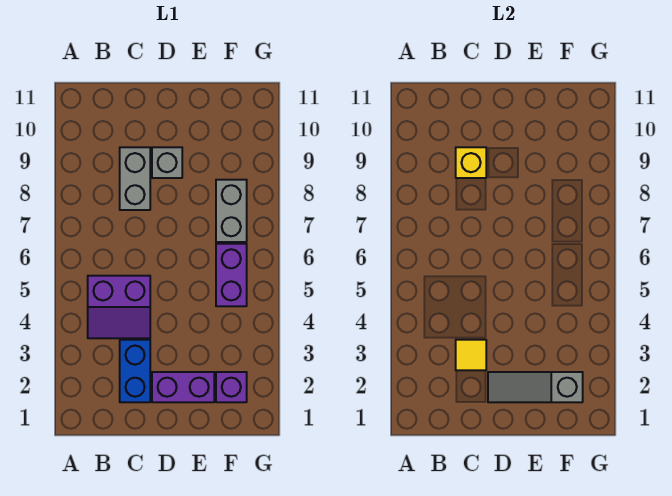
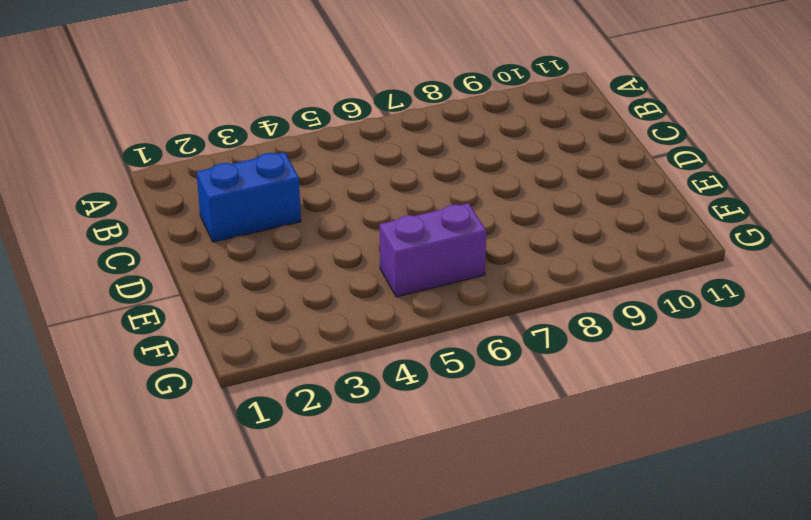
none -> purple 2x2 slope [88,276,150,338]
none -> grey 1x2 brick [120,147,150,210]

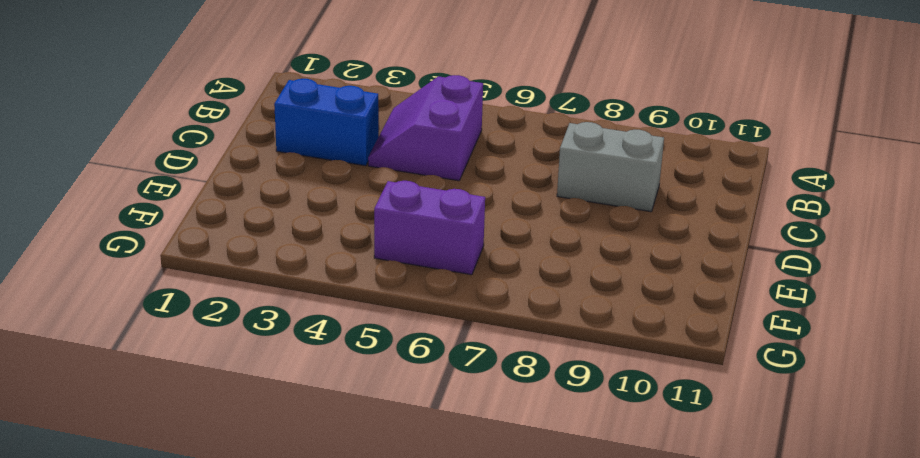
none -> purple 1x2 brick [152,372,214,402]
none -> grey 1x1 brick [152,147,182,178]

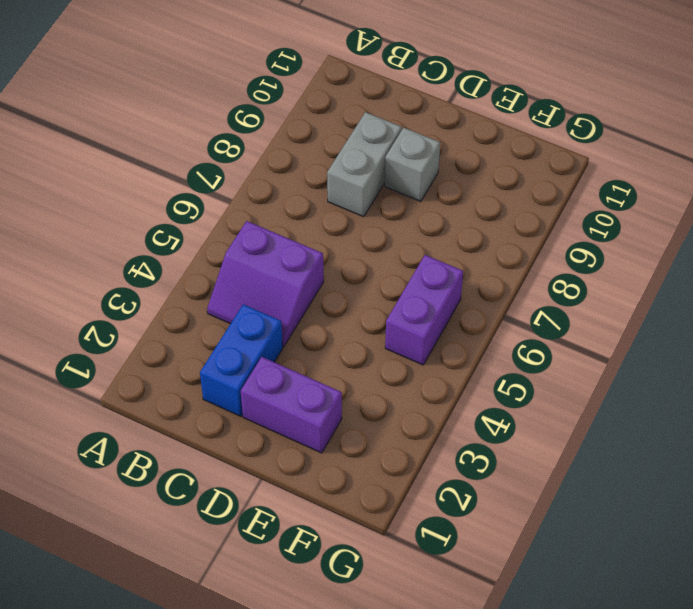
none -> purple 1x1 brick [216,372,247,402]
none -> grey 1x2 brick [216,180,247,242]

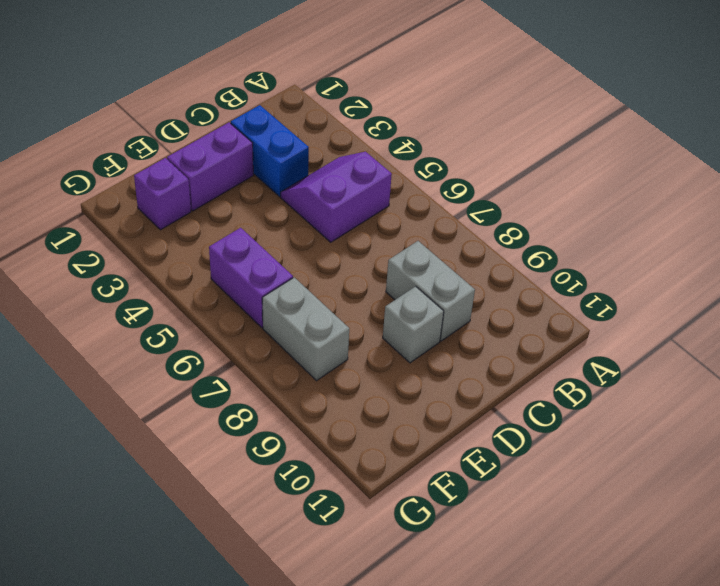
none -> yellow 1x1 tile [456,340,486,370]
none -> yellow 1x1 brick [456,147,486,178]

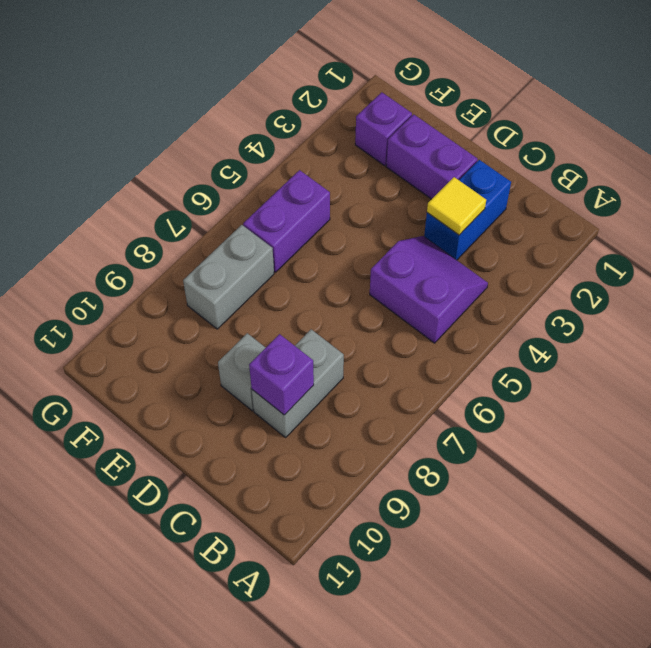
purple 1x1 brick [249,334,314,415] -> yellow 1x1 brick [456,147,486,178]
none -> grey 1x3 slope [488,372,583,402]

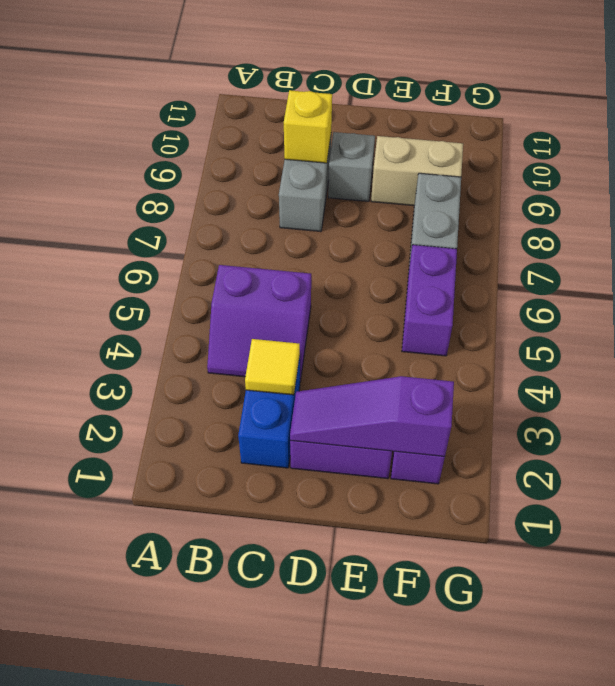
purple 1x3 slope [290,376,454,457] -> grey 1x3 slope [488,372,583,402]
tan 1x2 brick [371,136,463,206] -> none

